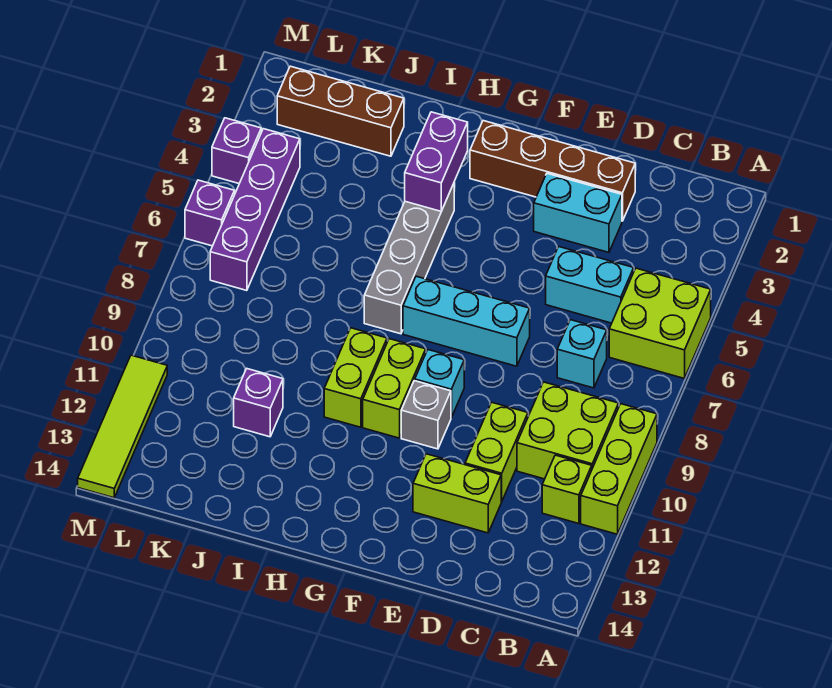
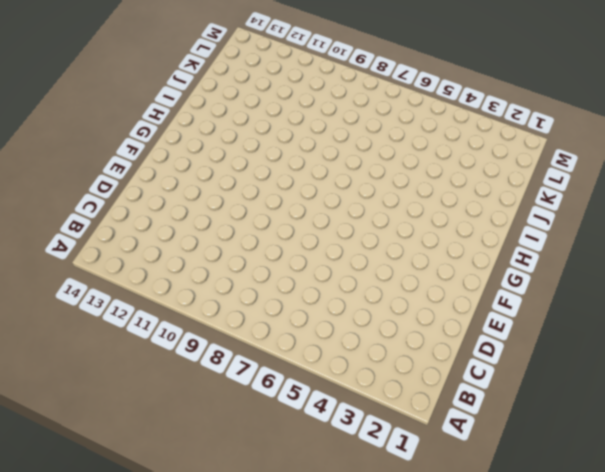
none -> lime 2x2 brick [609,268,711,378]
none -> lime 1x3 brick [581,404,657,534]
none -> lime 2x2 brick [517,382,619,479]

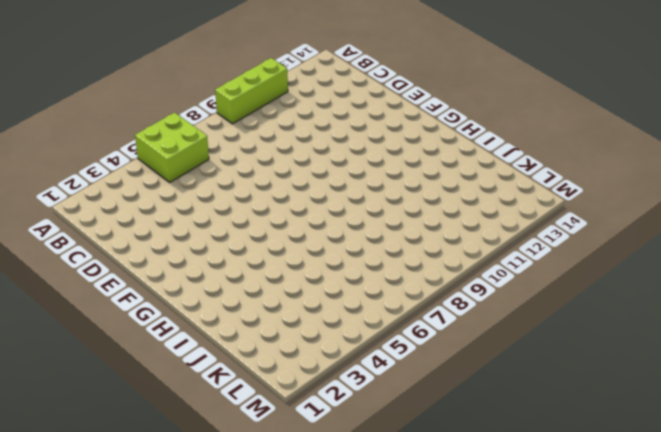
none -> lime 2x2 brick [517,382,619,479]
none -> lime 1x1 brick [542,455,592,524]
none -> cyan 1x2 brick [546,247,634,323]

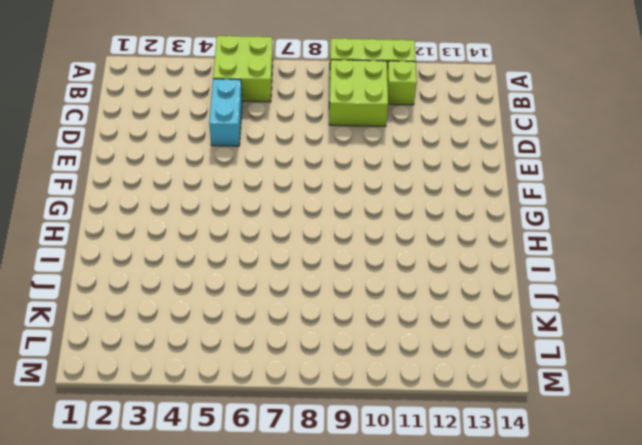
none -> cyan 1x1 brick [557,320,607,388]
none -> brown 1x4 brick [470,121,635,221]
none -> cyan 1x2 brick [534,173,622,252]

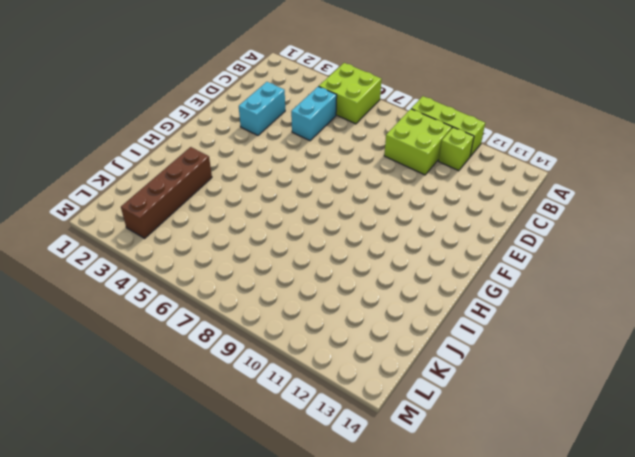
brown 1x4 brick [121,147,212,238] -> brown 1x4 brick moved to [470,121,635,221]
none -> cyan 1x1 brick [557,320,607,388]
none -> lime 1x2 brick [465,402,528,502]
none -> lime 1x2 brick [413,454,501,533]

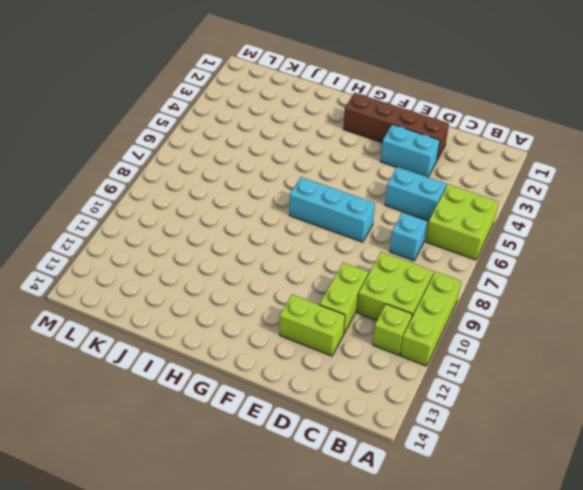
none -> cyan 1x1 brick [415,350,464,418]
none -> grey 1x1 brick [401,381,451,449]
none -> lime 1x2 brick [363,339,426,438]

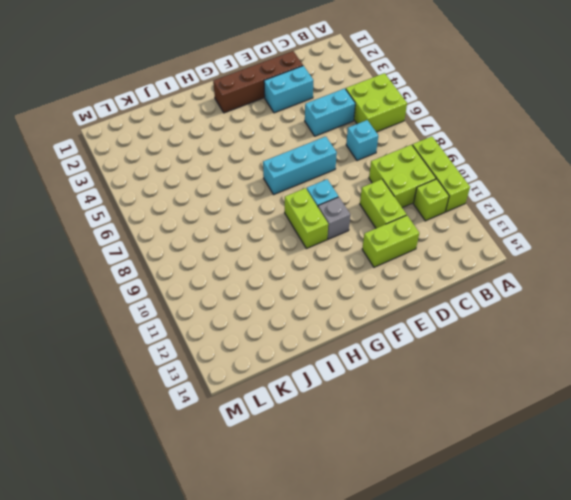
none -> grey 1x4 brick [364,184,454,334]
none -> lime 1x2 brick [324,328,387,427]
none -> brown 1x3 brick [277,66,404,156]

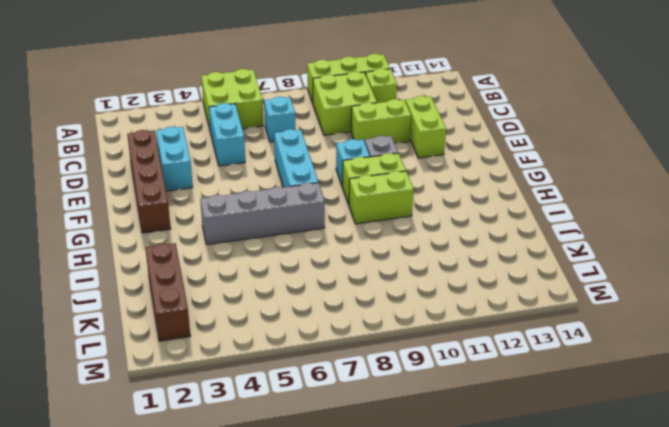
none -> purple 1x1 brick [234,369,283,437]
none -> purple 1x4 brick [210,129,300,291]
none -> purple 1x1 brick [212,118,261,184]

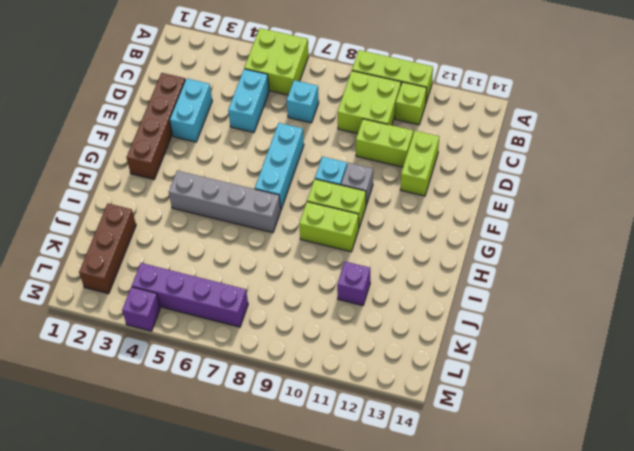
none -> purple 1x1 brick [185,180,235,246]
none -> lime 1x4 tile [78,355,167,498]
none -> purple 1x2 brick [405,112,468,211]

